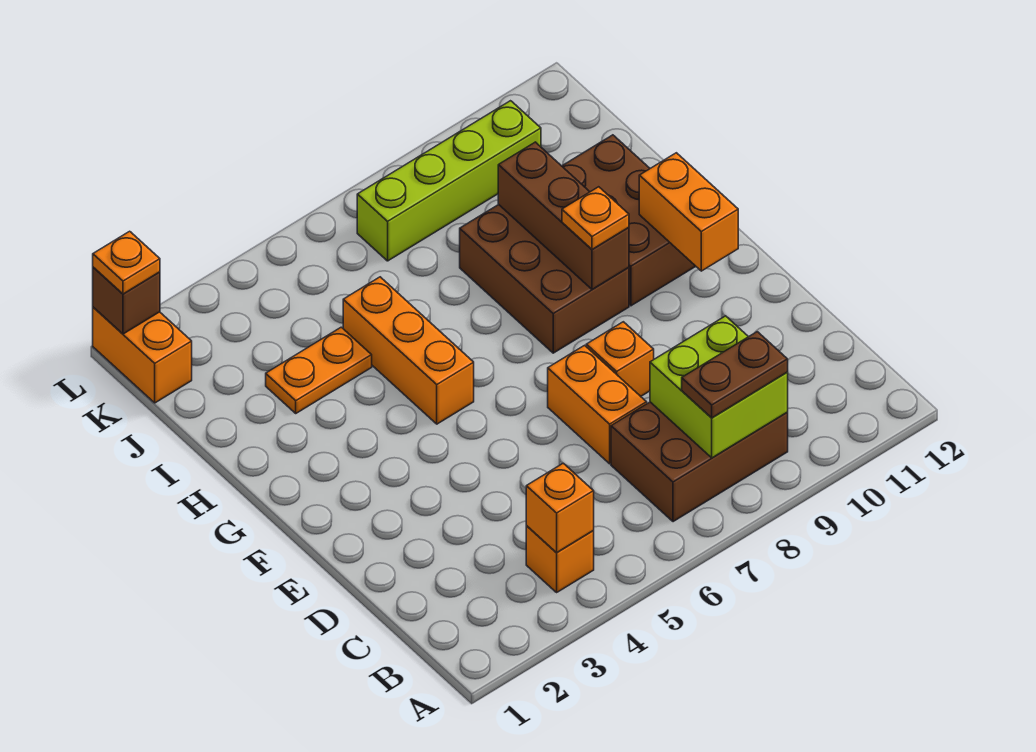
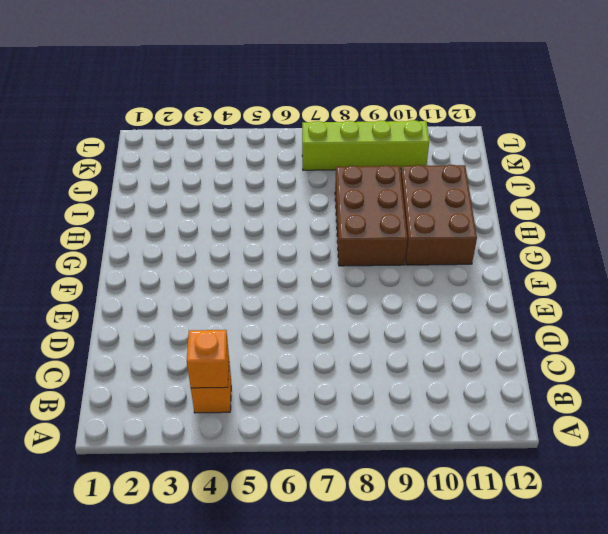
none -> brown 2x3 brick [611,402,788,522]
none -> orange 1x2 brick [548,345,647,464]
none -> orange 1x1 brick [586,322,654,396]

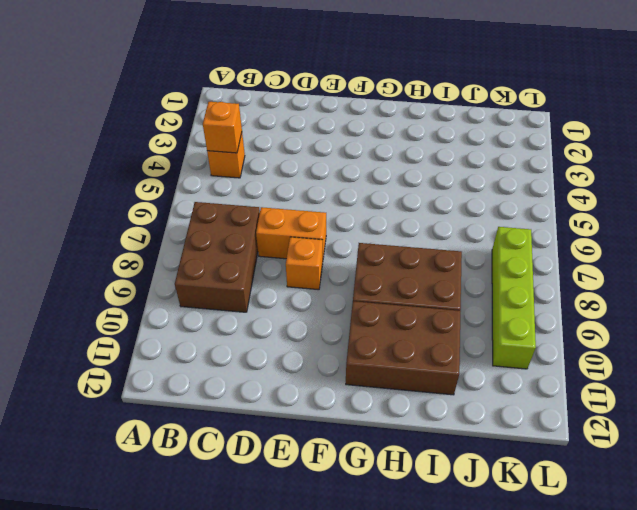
none -> orange 1x3 brick [343,277,474,424]
none -> orange 1x2 plate [266,327,372,413]
none -> orange 1x2 brick [93,307,192,403]

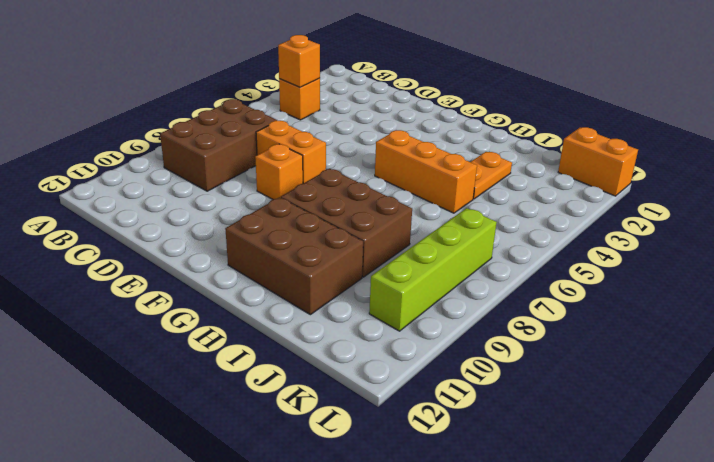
none -> lime 2x2 brick [650,316,788,458]
none -> orange 1x2 brick [639,153,738,271]
none -> brown 1x3 brick [498,142,629,290]

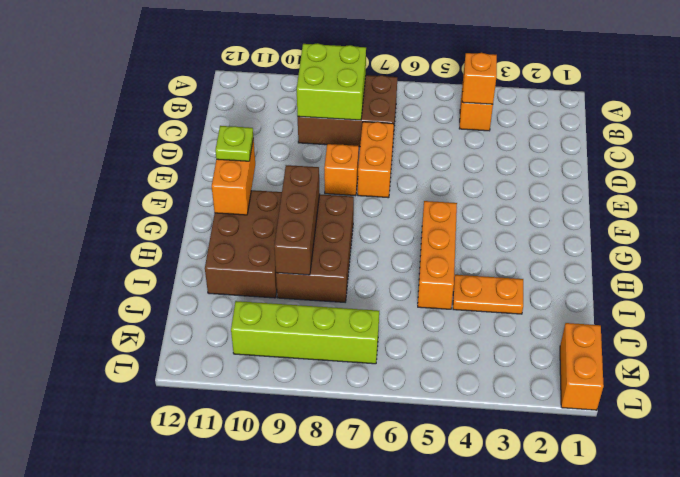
lime 1x1 plate [215,126,253,161] -> none
none -> brown 1x1 brick [93,267,160,334]
none -> brown 1x2 plate [682,332,788,418]
none -> orange 1x1 plate [562,187,629,250]

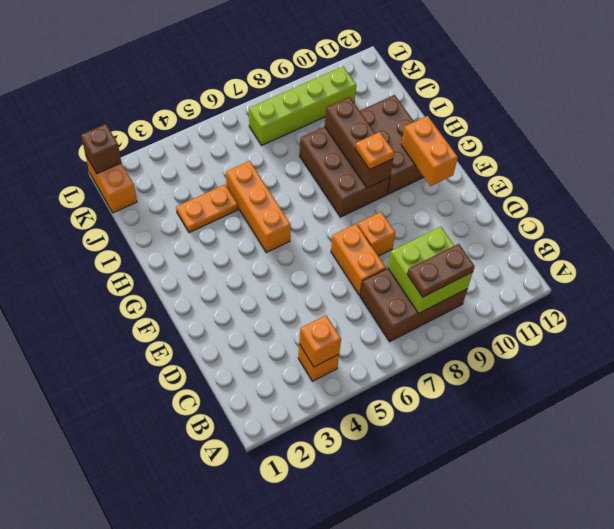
none -> orange 1x1 plate [93,231,160,294]

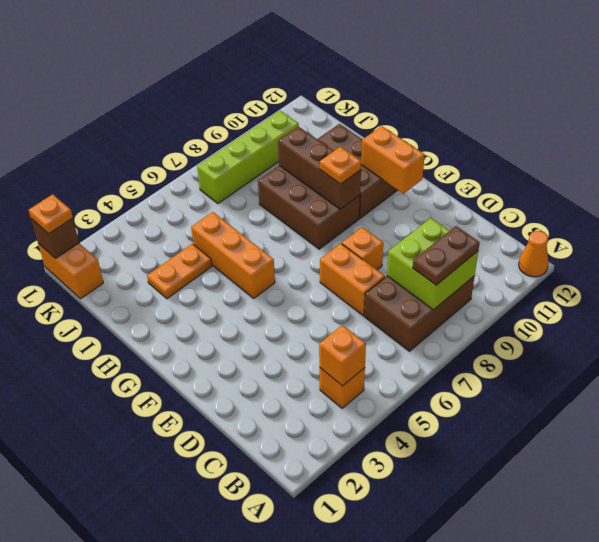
orange 1x1 cone [519,231,548,277] -> none

